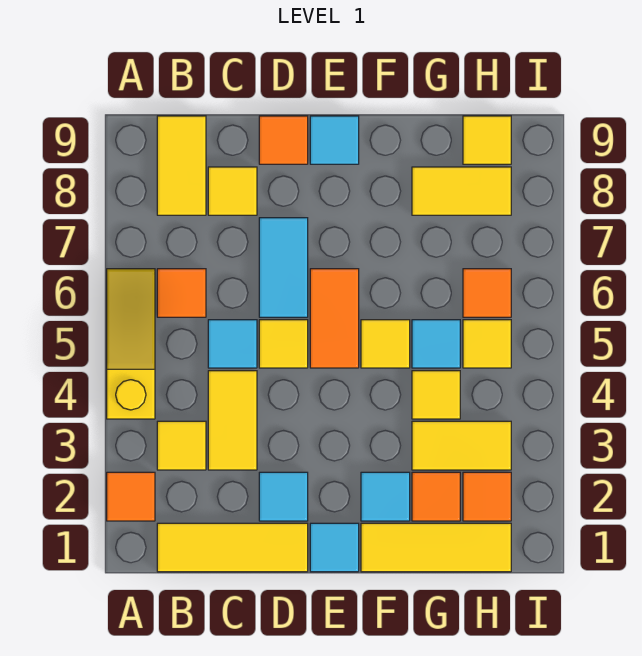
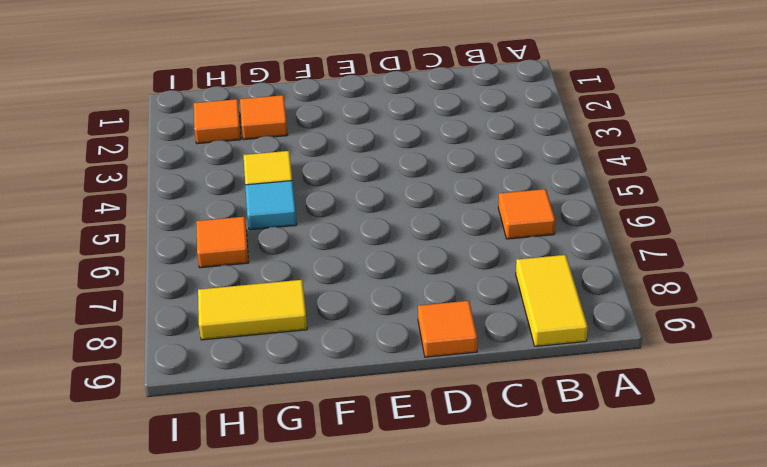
none -> orange 1x1 tile [107,472,155,521]
none -> yellow 1x3 slope [107,269,155,419]
none -> yellow 1x3 tile [157,523,308,572]

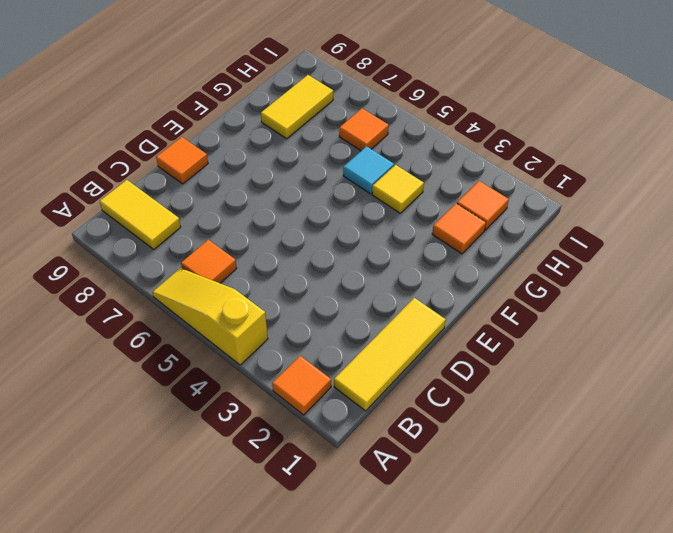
none -> yellow 1x1 tile [157,421,206,470]
none -> yellow 1x2 tile [208,371,257,470]
none -> cyan 1x1 tile [208,320,257,368]

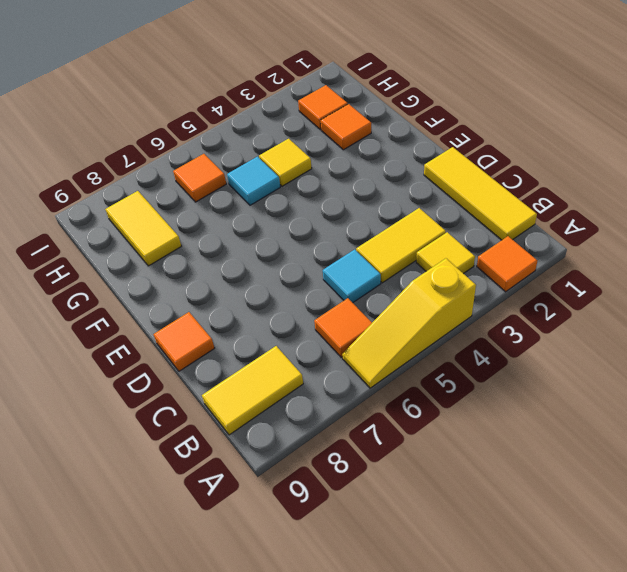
none -> yellow 1x1 tile [208,167,257,215]
none -> cyan 1x1 tile [259,472,308,521]
none -> yellow 1x1 tile [259,320,308,368]

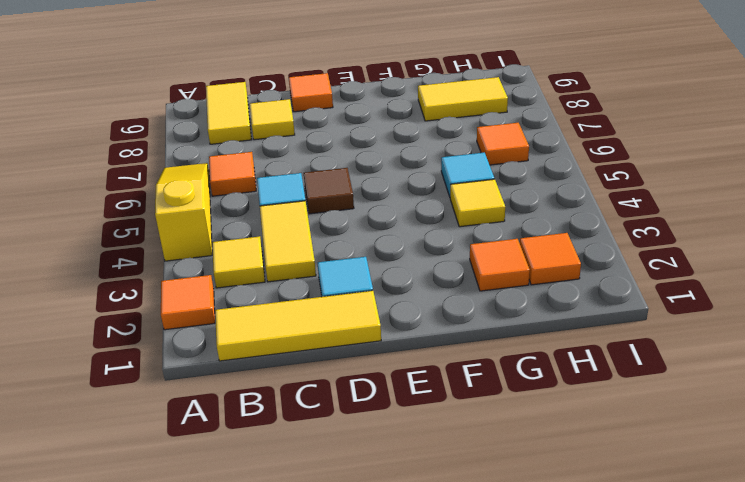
brown 1x1 tile [304,168,354,214] -> yellow 1x1 tile [259,320,308,368]
none -> cyan 1x2 tile [259,218,308,317]
none -> cyan 1x1 tile [310,523,359,572]
none -> orange 1x2 tile [310,269,359,368]

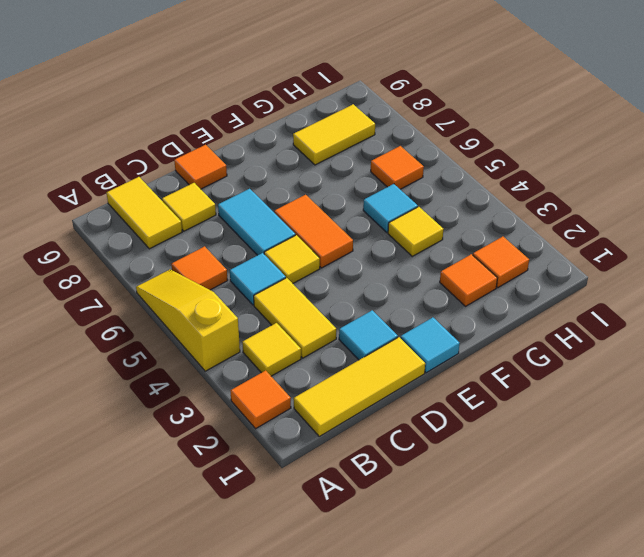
none -> cyan 1x1 tile [310,116,359,164]
none -> yellow 1x3 tile [361,523,511,572]
none -> cyan 1x1 tile [361,472,410,521]

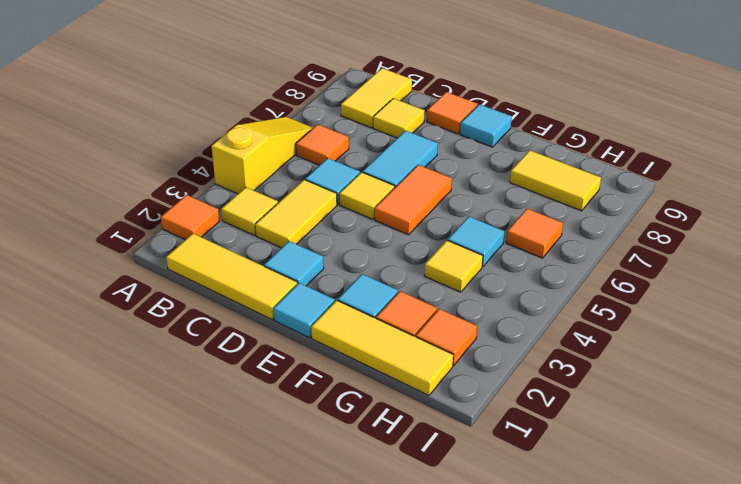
none -> yellow 1x1 tile [361,320,410,368]
none -> yellow 1x2 tile [412,421,511,470]
none -> yellow 1x1 tile [463,320,511,368]

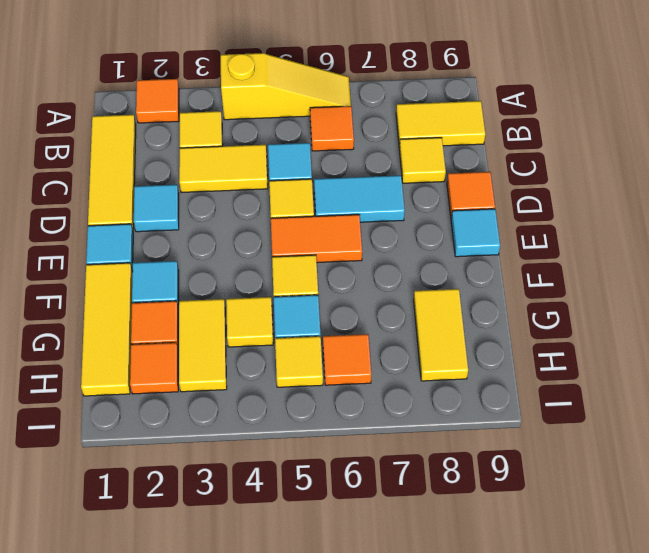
none -> yellow 1x1 tile [463,116,511,164]

